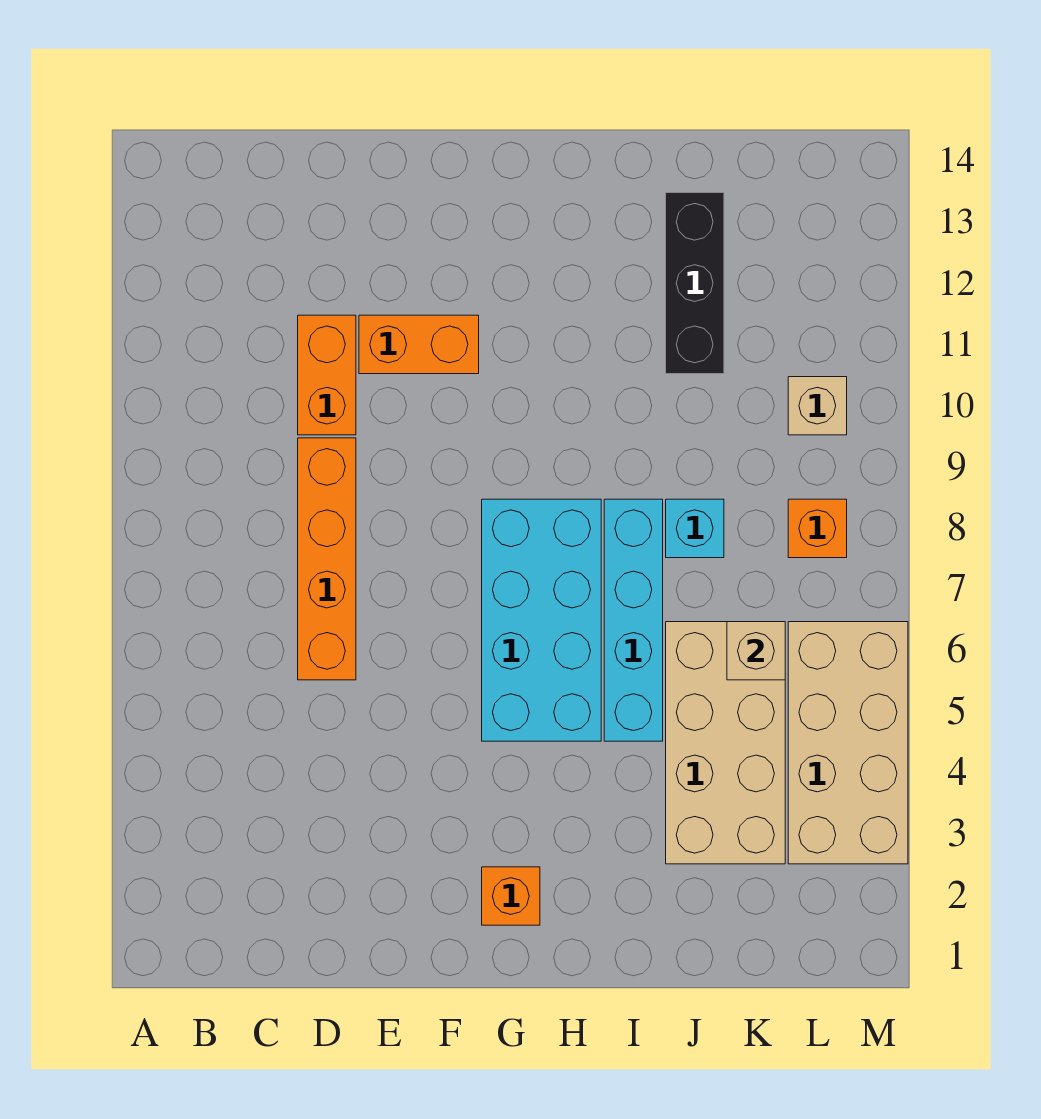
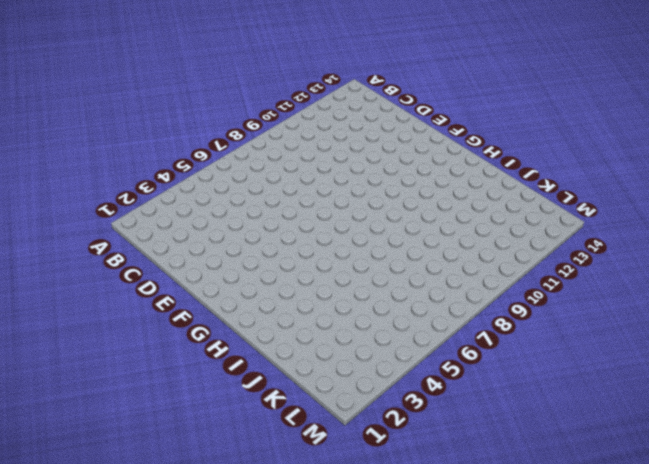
none -> orange 1x4 brick [298,438,356,680]
none -> orange 1x2 brick [298,315,356,435]
none -> orange 1x2 brick [359,315,479,374]

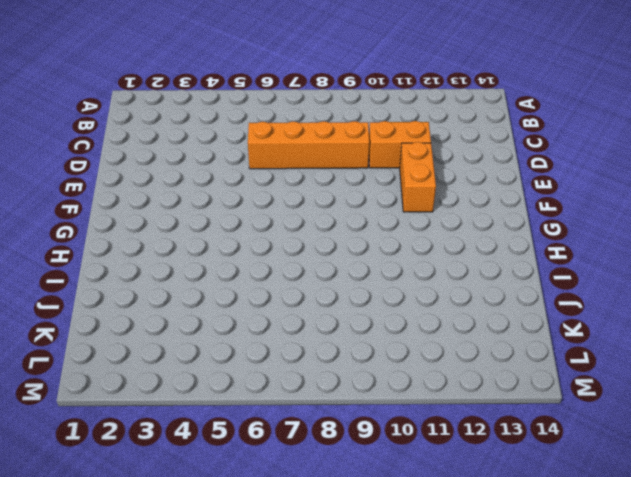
none -> orange 1x1 brick [482,867,540,925]
none -> cyan 2x4 brick [482,499,601,741]
none -> cyan 1x4 brick [604,499,663,741]

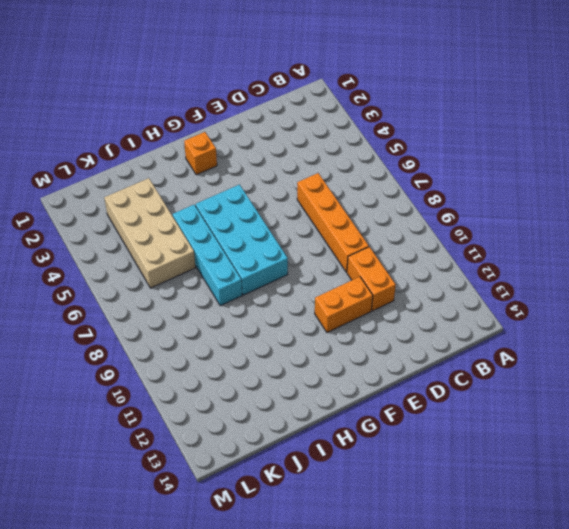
none -> cyan 1x1 brick [666,499,724,558]
none -> black 1x3 brick [666,193,724,374]
none -> tan 2x4 brick [788,622,908,864]

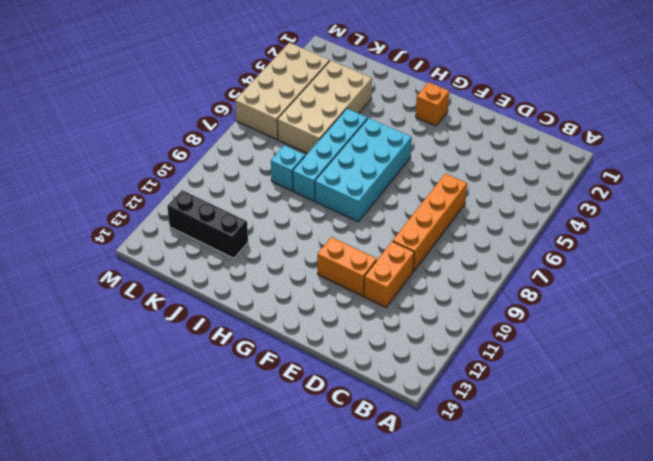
black 1x3 brick [167,190,248,258] -> black 1x3 brick turned to [666,193,724,374]
none -> orange 1x1 brick [788,499,847,558]
none -> tan 1x1 brick [788,377,847,435]
none -> tan 1x1 brick [727,622,785,680]

